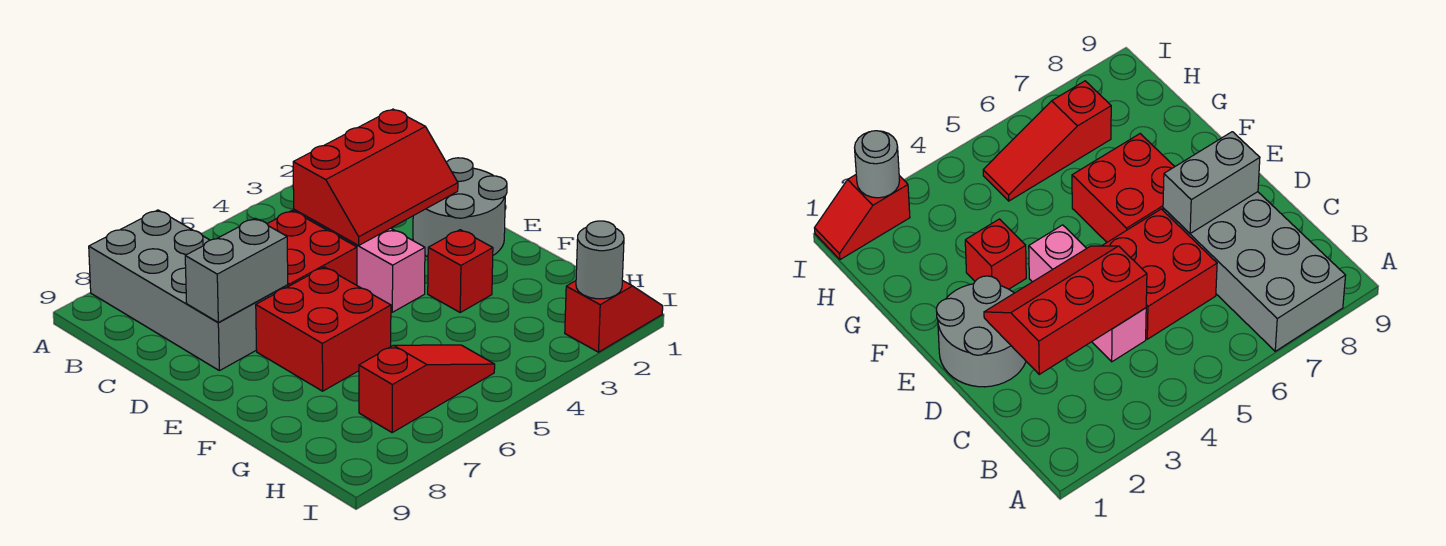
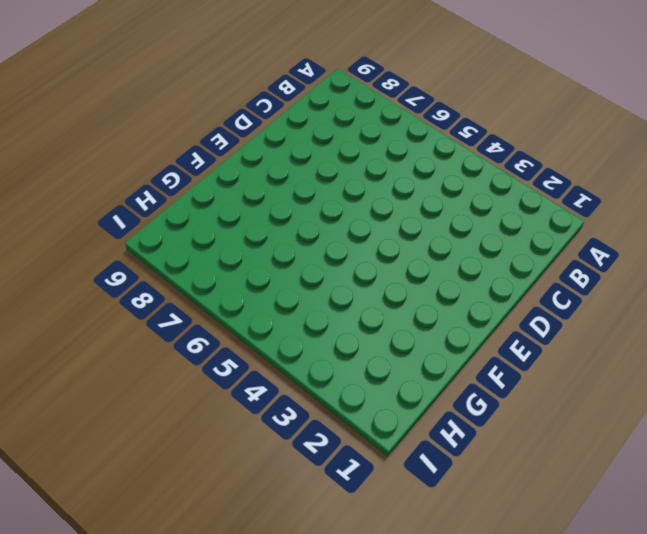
none -> grey 2x4 brick [89,210,288,371]
none -> pink 1x3 brick [294,210,425,312]

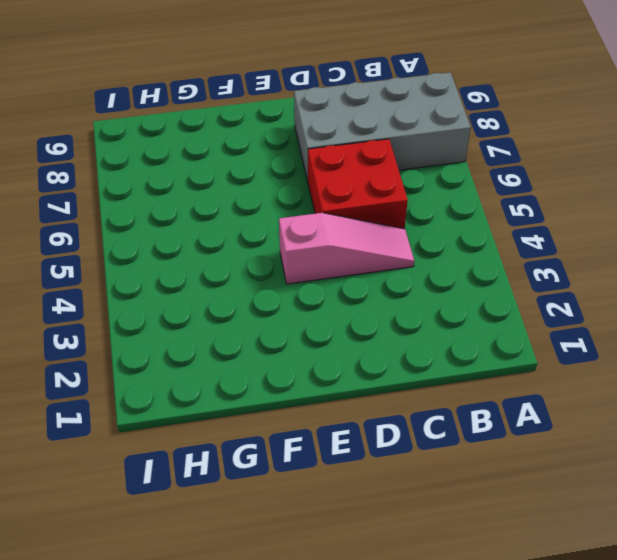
pink 1x3 slope [279,213,414,284] -> pink 1x3 brick [294,210,425,312]
none -> grey 2x2 round brick [413,158,507,257]
none -> red 2x2 brick [256,267,391,391]

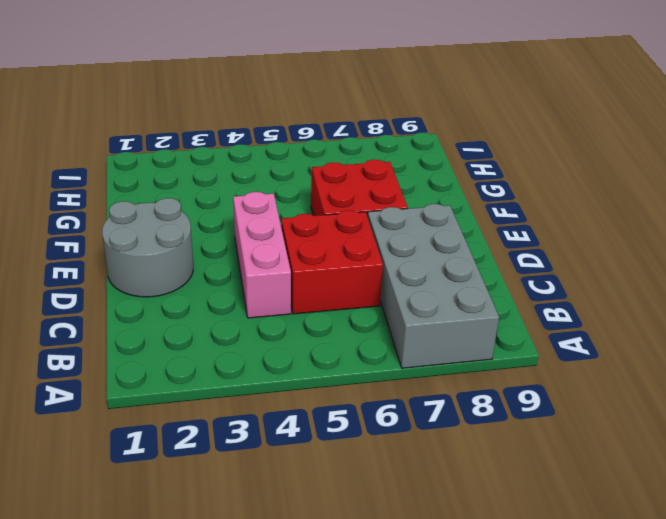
none -> red 1x1 brick [428,230,493,312]
none -> red 1x3 slope [359,345,495,432]

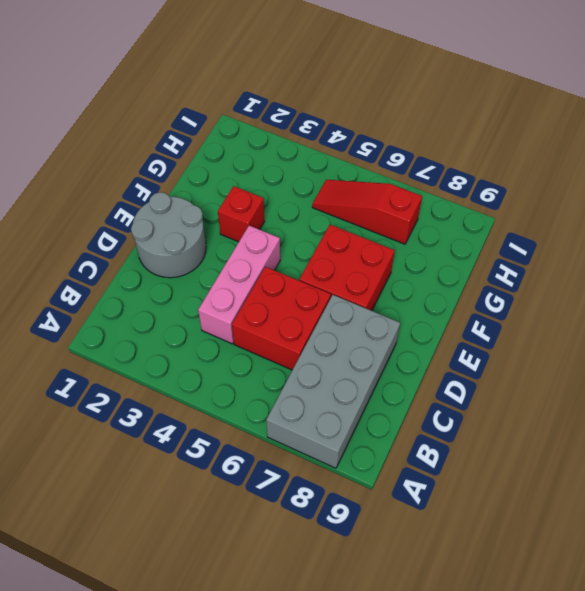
none -> red 1x2 slope [565,280,663,352]
none -> red 2x3 slope [293,109,458,245]

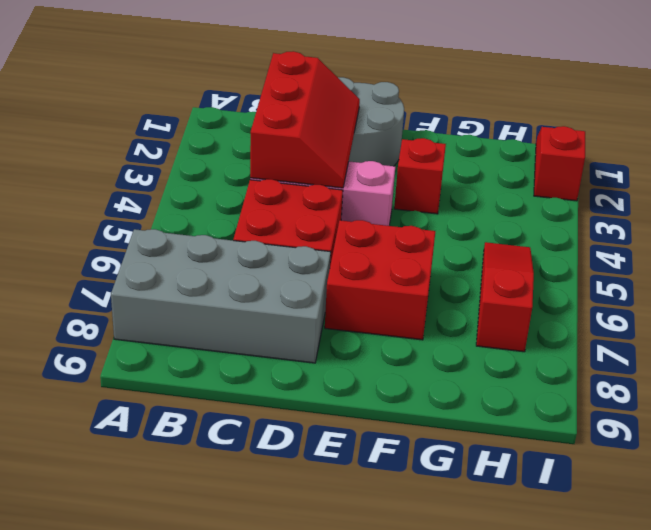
none -> grey 1x2 brick [185,218,288,322]
none -> grey 1x1 round brick [576,221,624,299]

